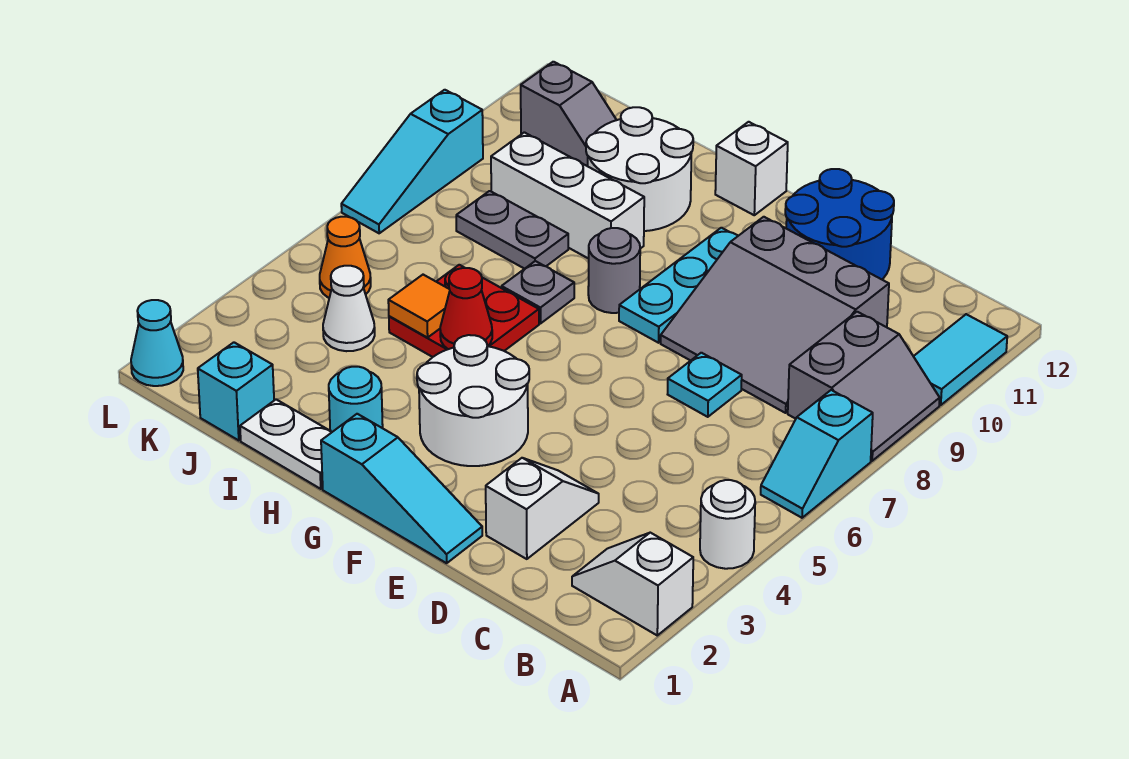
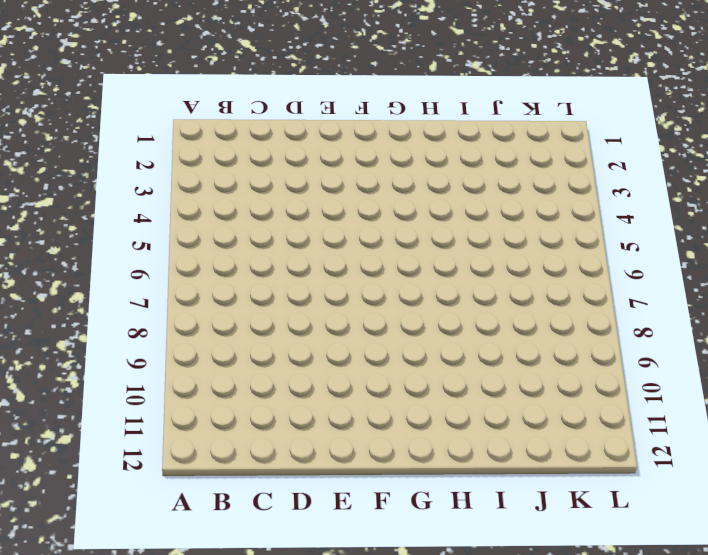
none -> white 1x2 slope [572,533,693,635]
none -> white 1x1 round brick [700,480,755,569]
none -> cyan 1x2 slope [761,390,873,518]

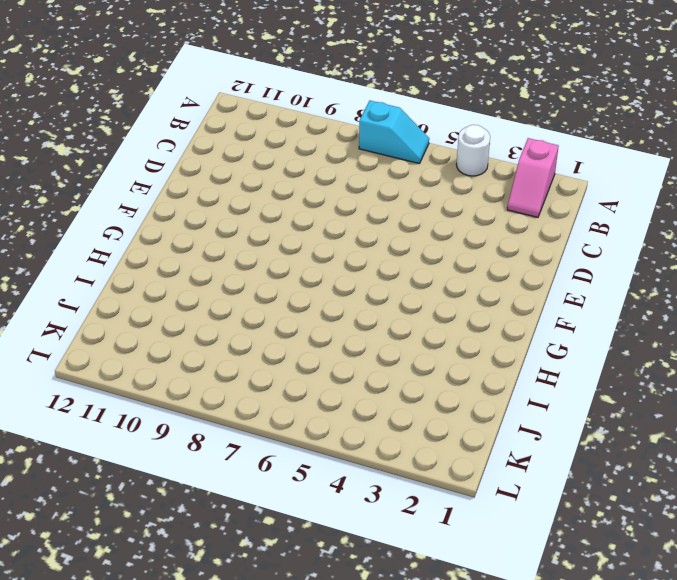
pink 1x2 slope [507,138,559,217] -> white 1x2 slope [572,533,693,635]
none -> grey 2x2 slope [788,312,940,461]
none -> cyan 1x2 tile [913,314,1007,405]
none -> grey 3x3 slope [661,217,889,413]

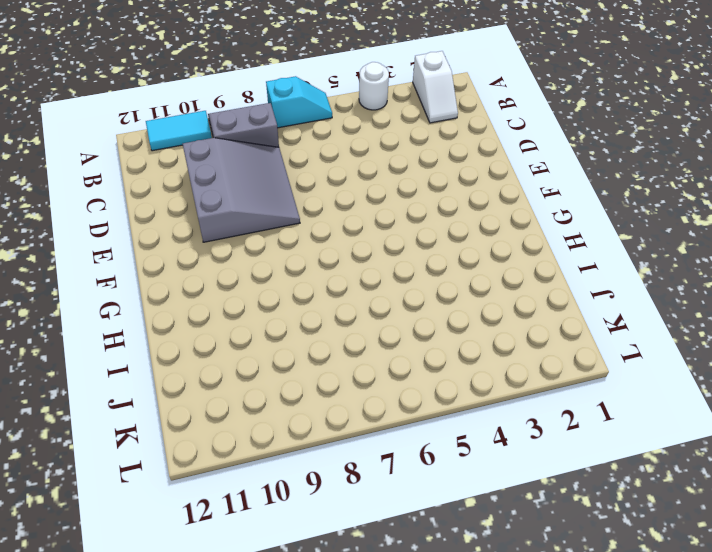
none -> white 1x2 slope [486,458,599,559]
none -> cyan 1x1 plate [668,353,742,417]
none -> blue 2x2 round brick [785,169,894,279]

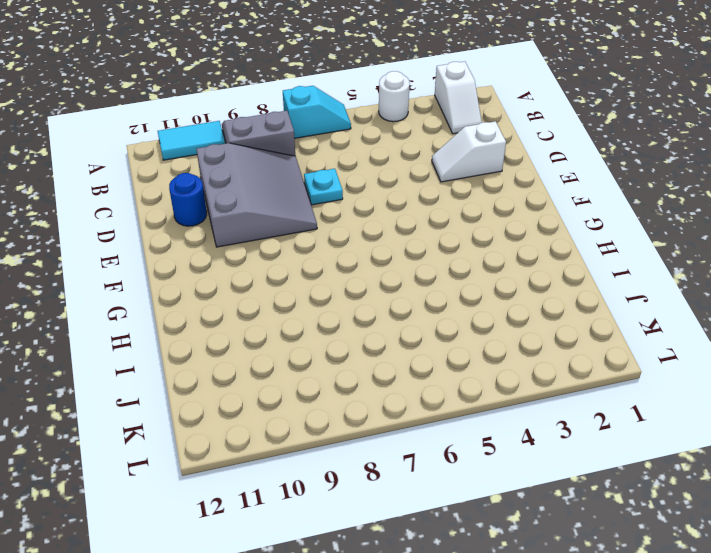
blue 1x1 round brick [169,173,207,226] -> blue 2x2 round brick [785,169,894,279]
none -> cyan 1x3 slope [321,414,482,563]
none -> white 2x2 round brick [417,335,529,466]
none -> cyan 1x3 plate [619,228,738,343]

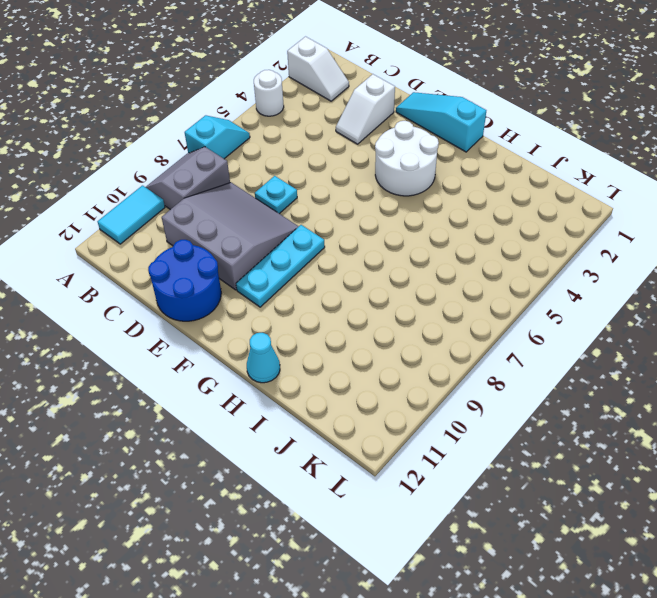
cyan 1x1 cone [247,333,280,383] -> cyan 1x1 cone moved to [131,300,183,386]
none -> grey 1x1 round brick [588,228,640,313]
none -> white 1x1 brick [715,122,788,215]
none -> white 1x2 plate [240,399,332,489]

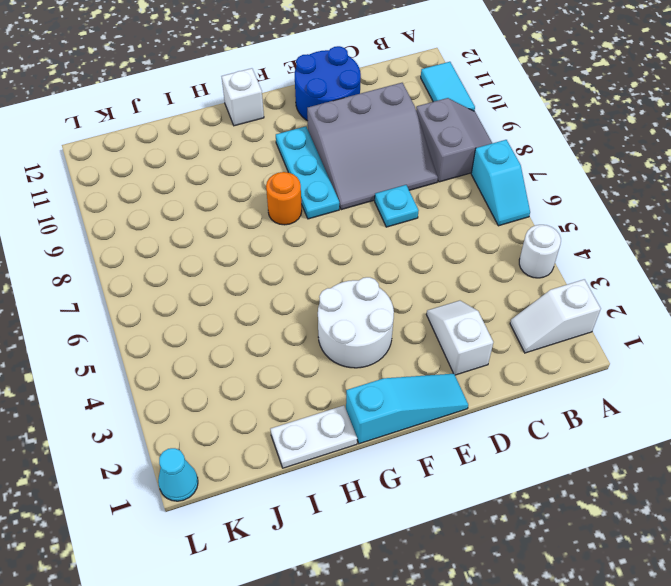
orange 1x1 round brick [266,172,302,225] -> grey 1x1 round brick [588,228,640,313]
none -> cyan 1x1 round brick [329,367,383,432]
none -> red 2x2 plate [389,265,539,357]
none -> grey 1x1 plate [502,261,574,324]

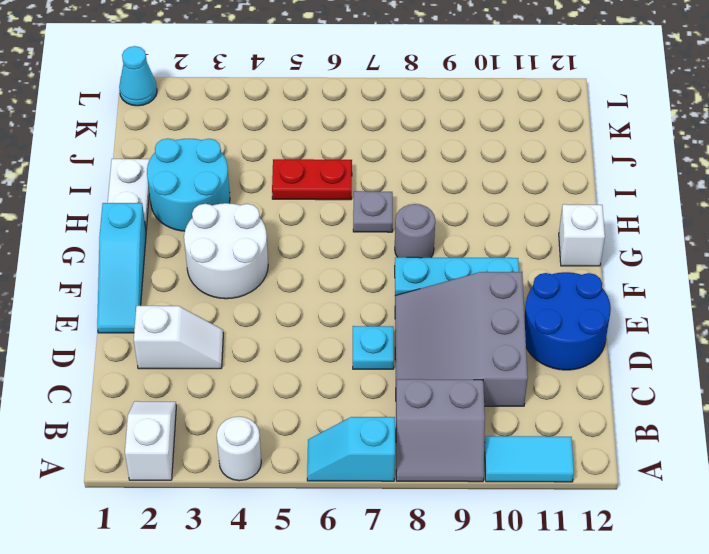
cyan 2x2 round brick [147,139,230,231] -> cyan 1x1 round brick [329,367,383,432]
red 1x2 plate [272,159,352,200] -> red 2x2 plate [389,265,539,357]
none -> white 1x3 brick [491,132,644,259]
none -> white 2x2 round brick [586,107,693,231]
none -> grey 1x2 plate [456,191,568,269]

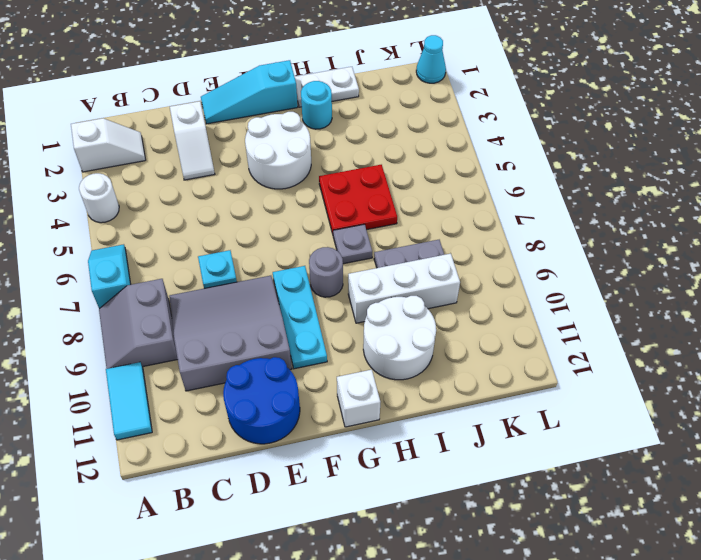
none -> cyan 1x1 brick [198,342,274,441]
none -> white 1x1 cone [323,266,375,351]
none -> grey 1x2 slope [521,62,616,166]

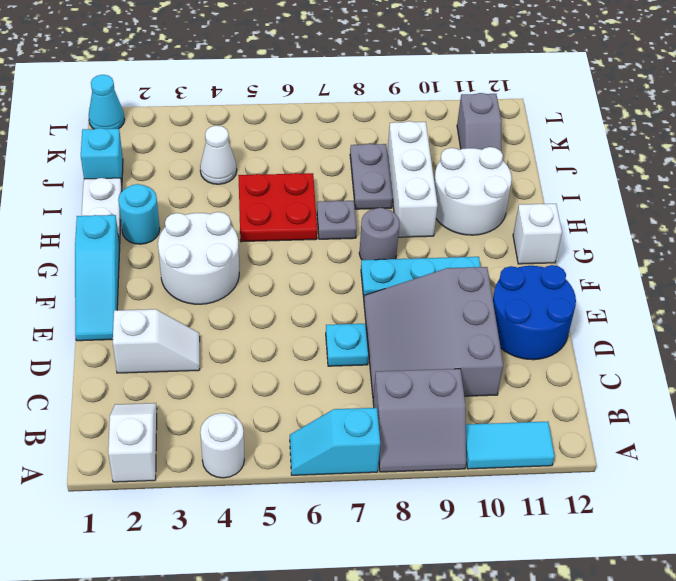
none -> orange 1x1 cone [320,217,371,298]
none -> cyan 1x3 slope [341,90,483,233]
none -> red 1x1 cone [440,268,492,349]

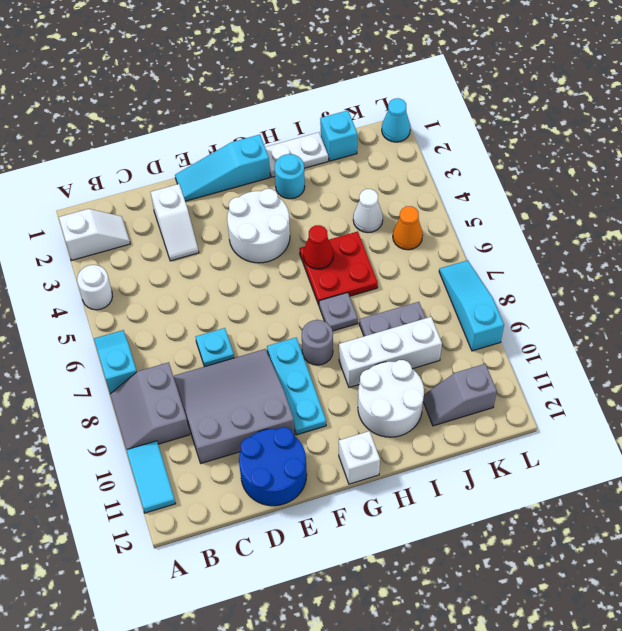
none -> orange 1x1 tile [388,275,450,338]

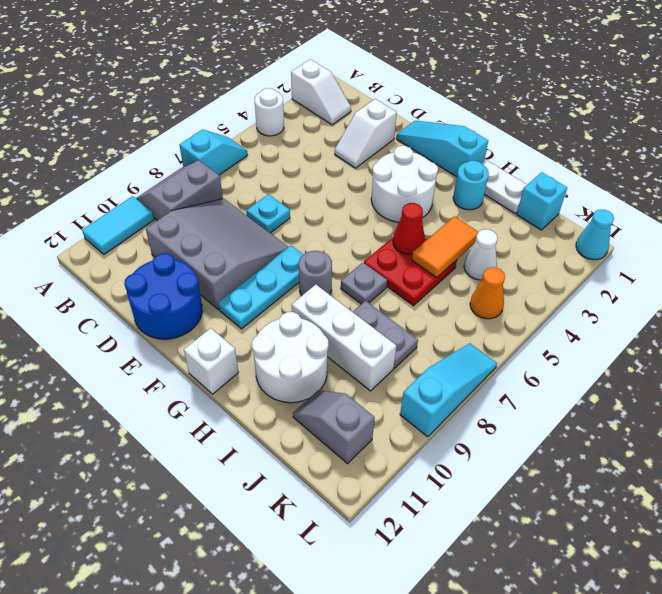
orange 1x2 tile [412,216,478,278] -> orange 1x1 tile [388,275,450,338]

